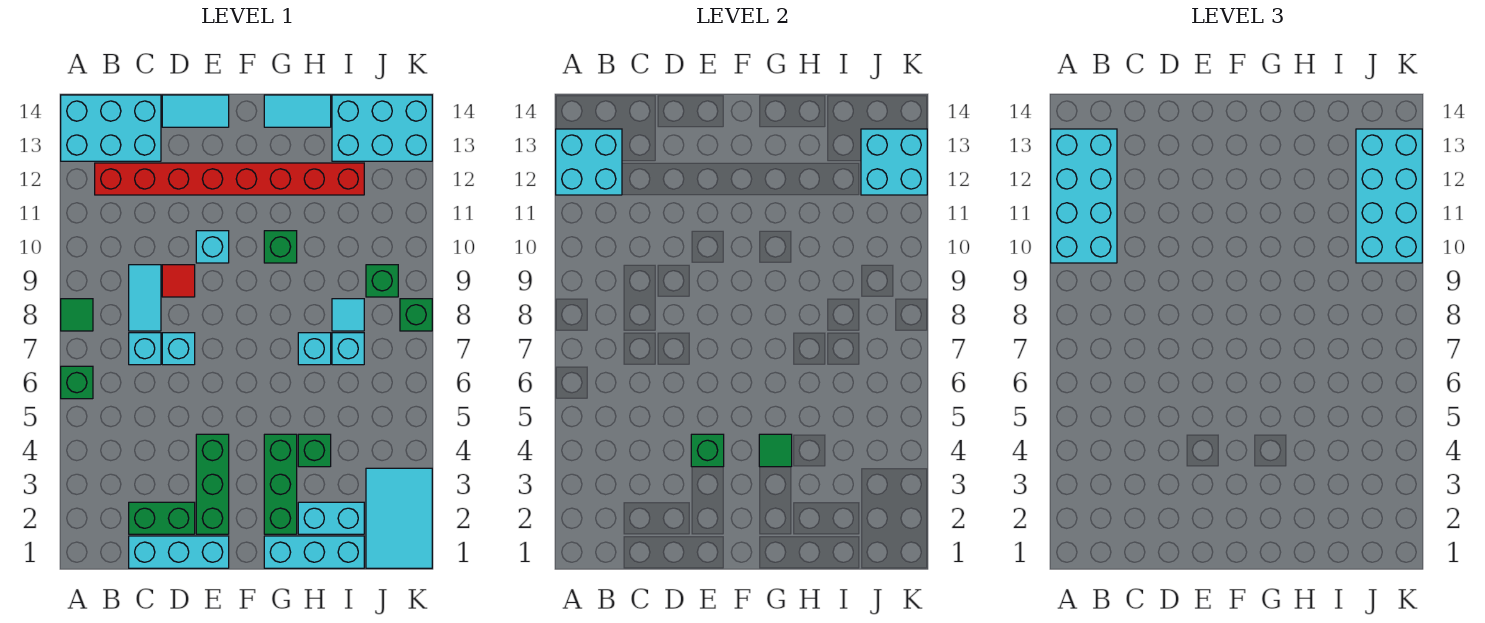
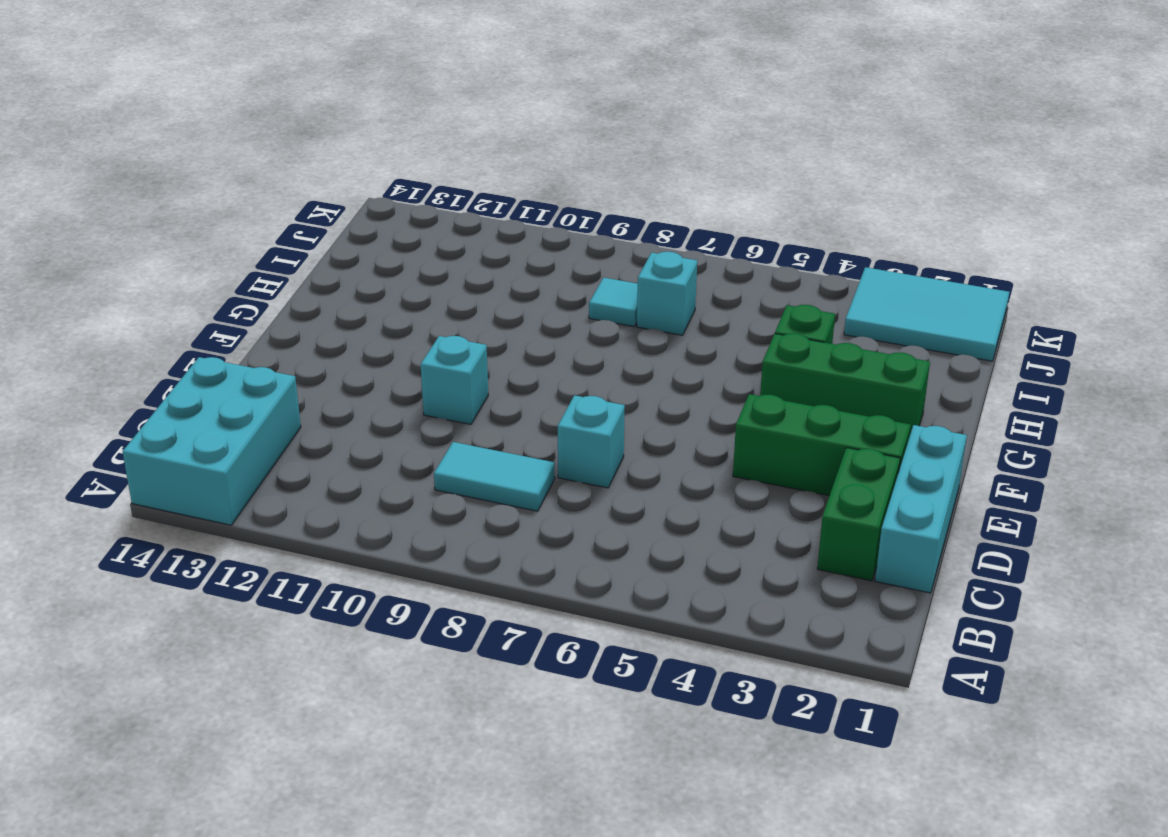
none -> green 1x1 brick [61,366,93,399]
none -> green 1x1 tile [61,299,93,331]
none -> red 1x8 brick [95,163,364,195]
none -> cyan 1x1 brick [129,333,161,365]

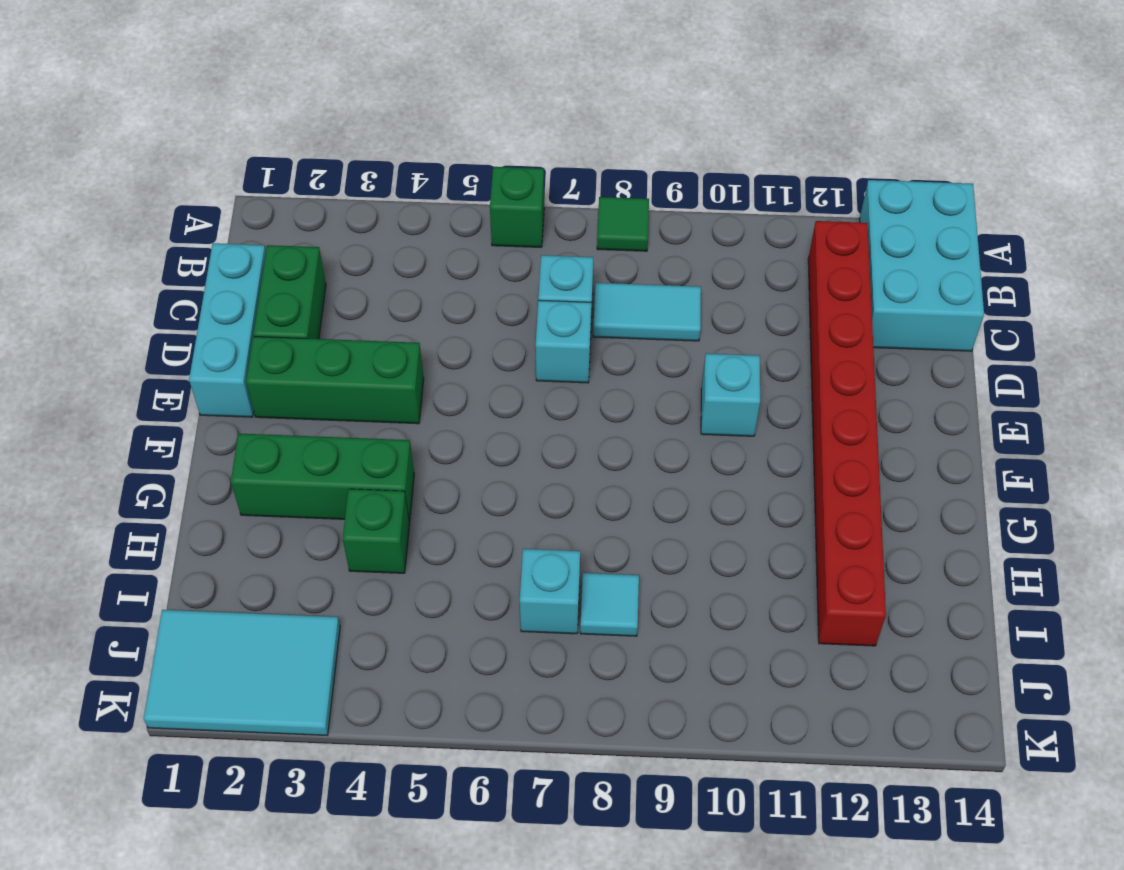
none -> red 1x1 tile [162,265,195,297]
none -> cyan 1x2 tile [162,95,229,127]
none -> cyan 1x3 brick [264,536,364,568]
none -> green 1x1 brick [264,231,297,263]

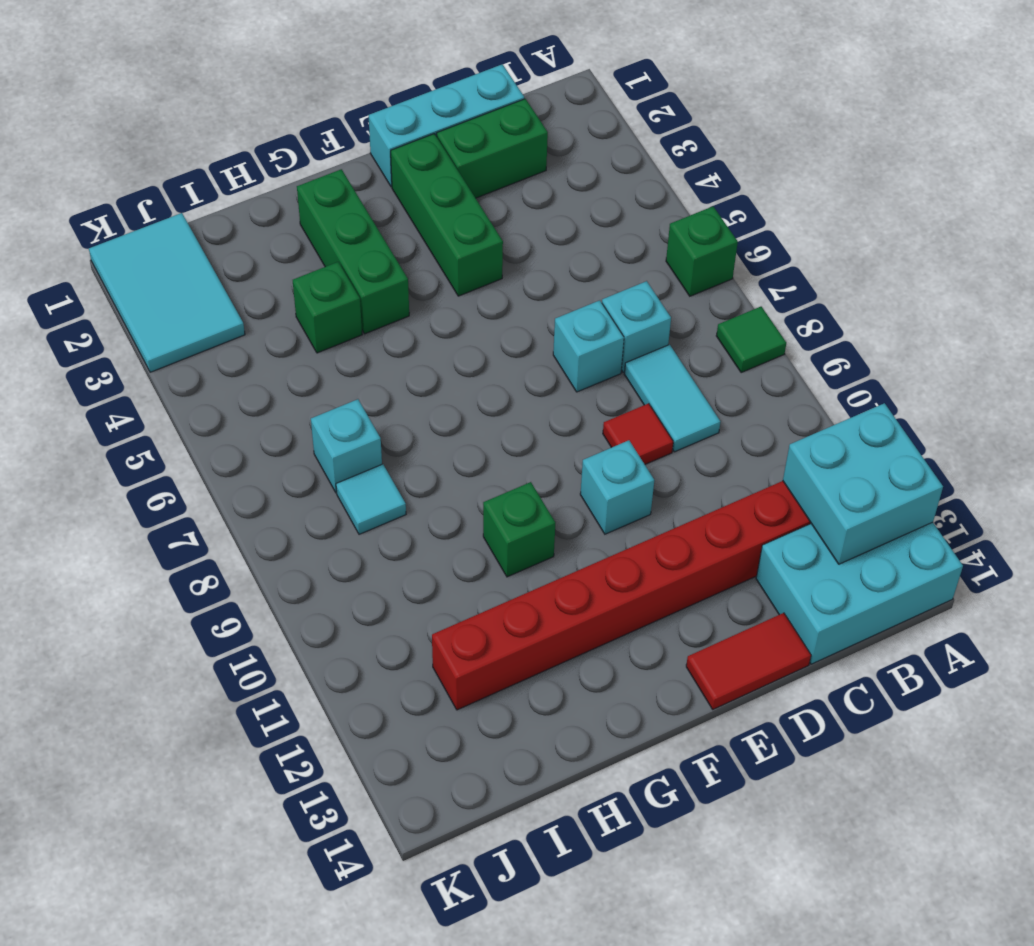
red 1x2 tile [686,613,811,709] -> cyan 1x2 tile [162,95,229,127]
none -> cyan 1x3 brick [264,536,364,568]
none -> cyan 1x2 tile [264,95,331,127]
none -> cyan 1x2 brick [298,502,364,534]
none -> cyan 1x1 brick [298,333,331,365]

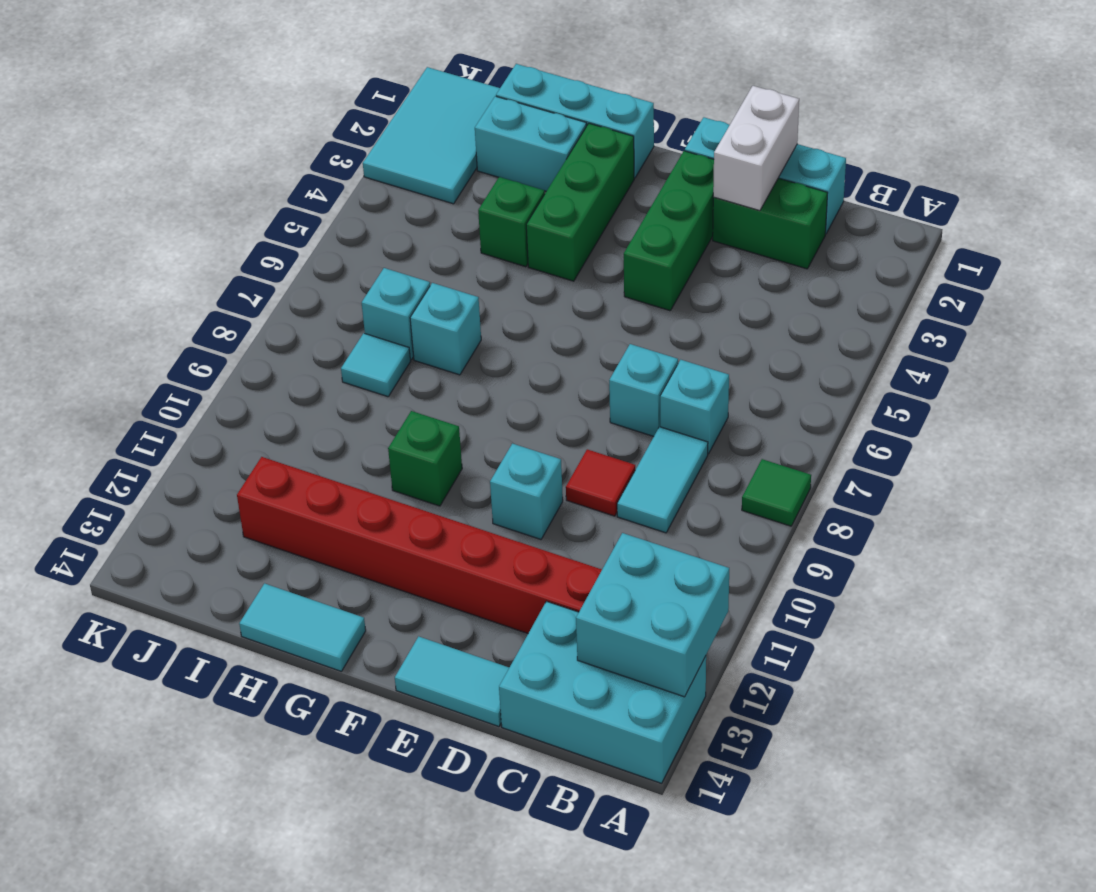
white 1x2 brick [713,86,799,211] -> none
none -> green 1x1 brick [61,366,93,399]
none -> cyan 2x3 brick [332,95,432,161]
none -> green 1x1 brick [366,265,398,297]
none -> green 1x1 brick [400,299,432,331]

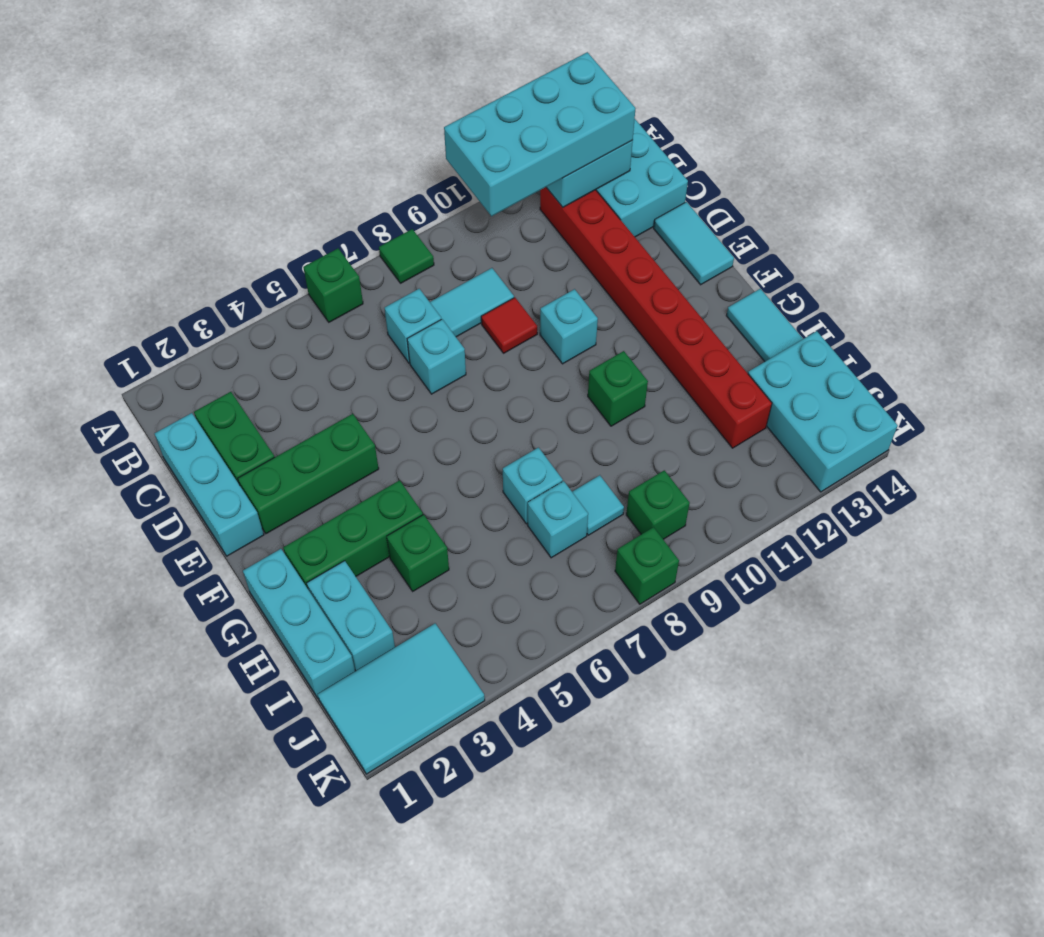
none -> green 1x1 brick [691,434,724,467]
none -> green 1x1 tile [759,434,792,467]
none -> cyan 2x2 brick [861,129,927,195]
none -> cyan 2x4 brick [1356,129,1422,263]

